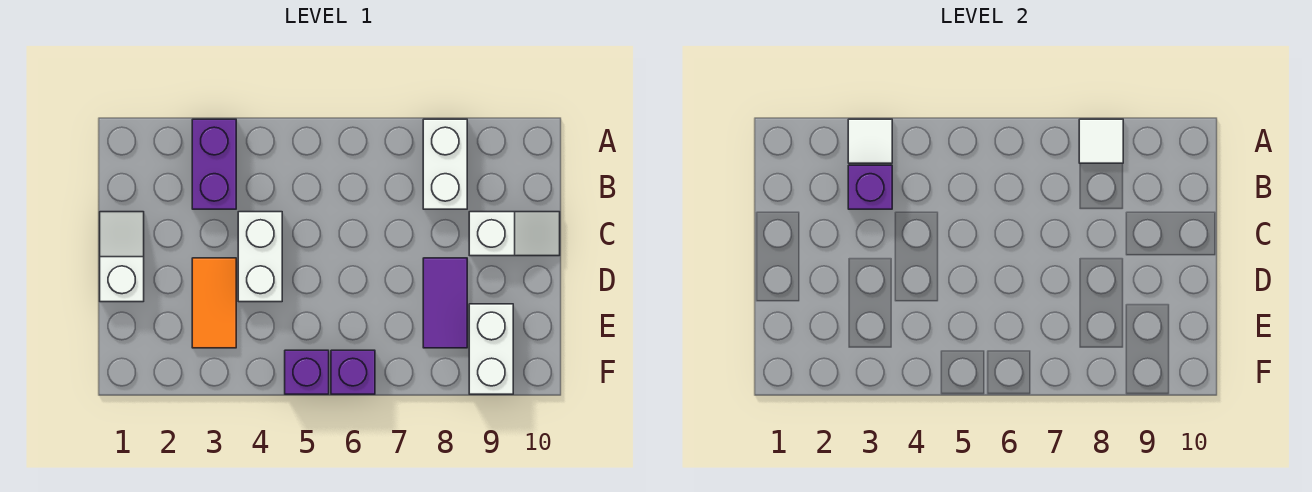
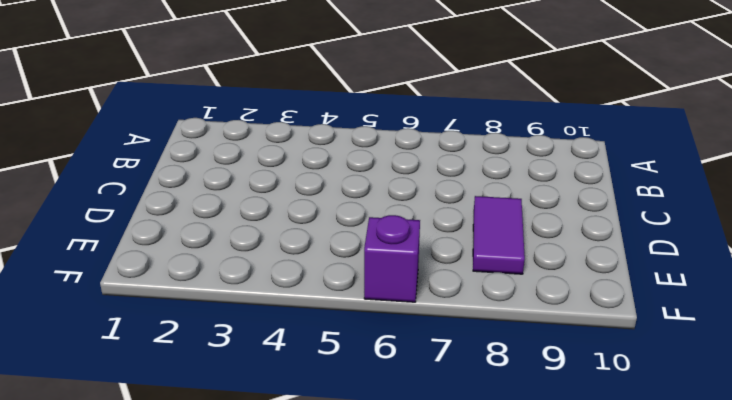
none -> purple 1x2 brick [192,119,236,209]
none -> white 1x2 brick [423,119,467,209]
none -> white 1x2 slope [100,212,144,302]

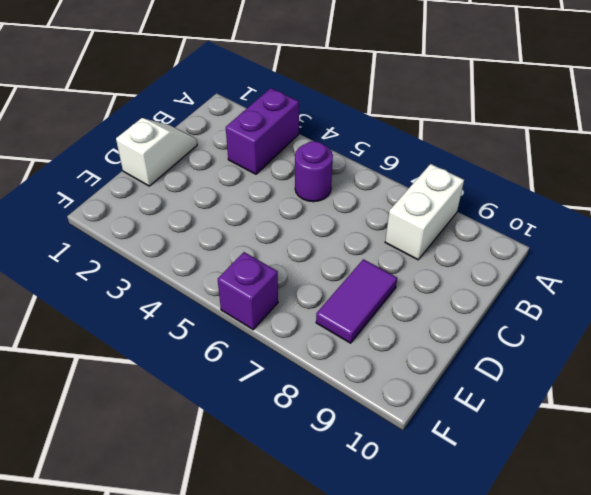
purple 1x1 round brick [295,141,333,202] -> none
none -> white 1x2 brick [238,212,282,302]
none -> white 1x2 slope [469,212,560,256]
none -> orange 1x2 tile [192,258,236,348]

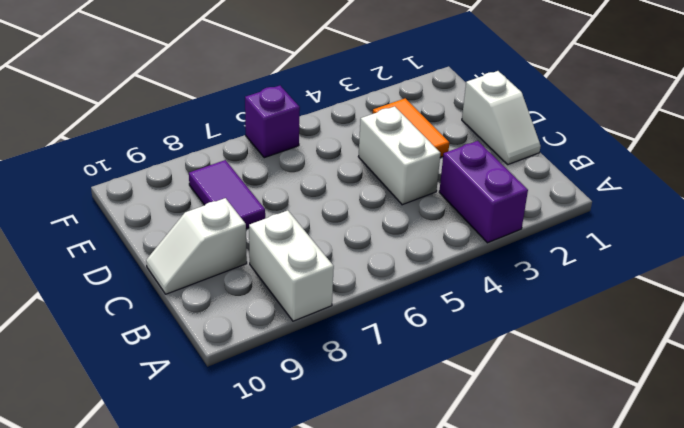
none -> white 1x2 brick [469,304,513,394]
none -> purple 1x1 brick [285,350,329,394]
none -> white 1x1 tile [848,119,892,163]

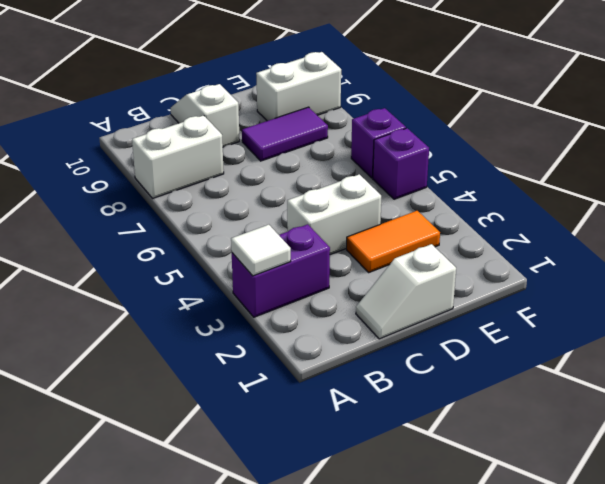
none -> white 1x1 tile [1079,119,1123,163]
none -> purple 1x1 brick [848,165,892,209]

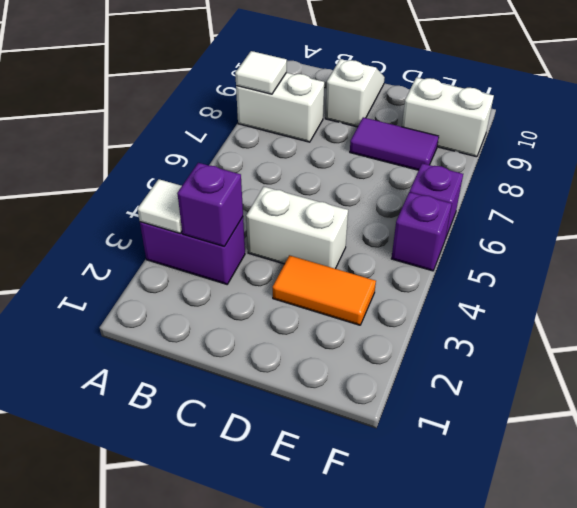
none -> white 1x2 slope [100,212,144,302]

